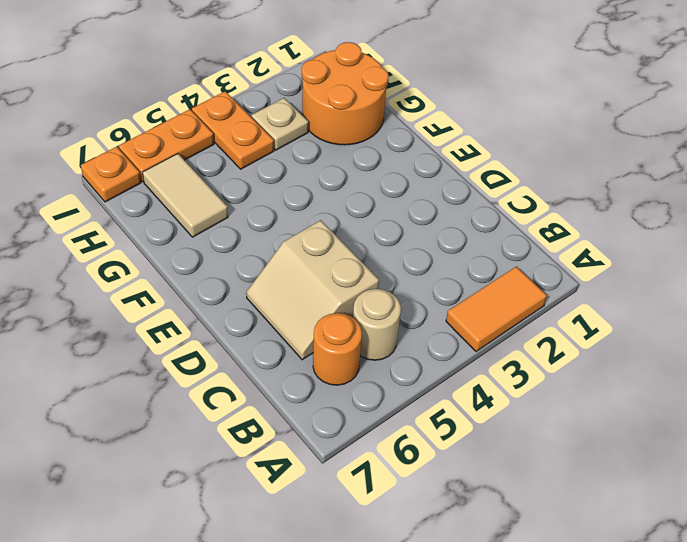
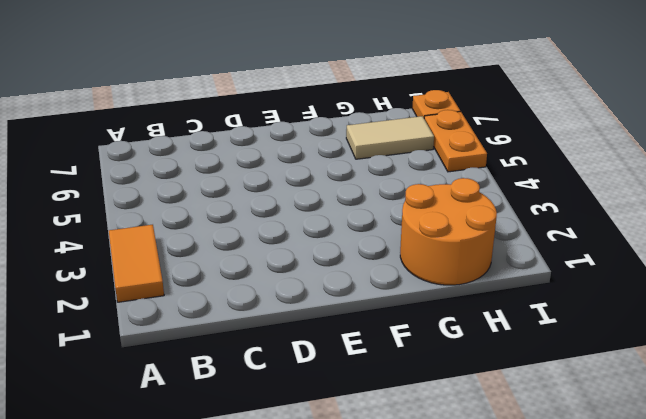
none -> tan 1x1 round brick [353,289,401,360]
none -> orange 1x1 round brick [313,313,362,385]

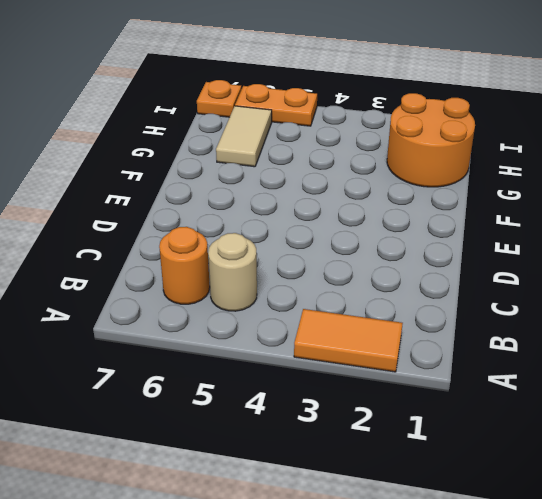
none -> tan 2x2 slope [246,220,379,360]
none -> tan 1x1 plate [251,98,309,150]

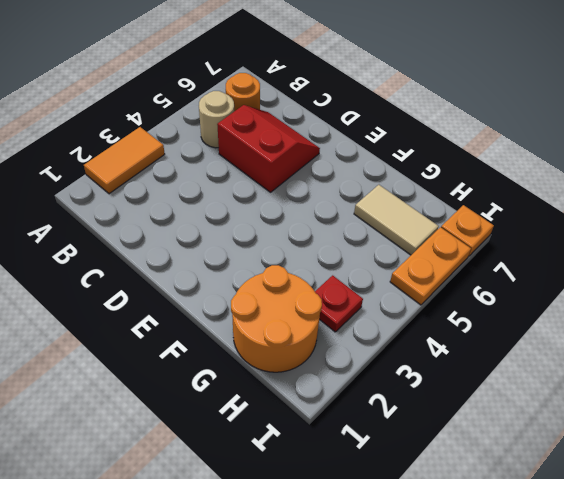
red 2x2 slope [217,105,320,192] -> tan 2x2 slope [246,220,379,360]
red 1x1 plate [315,275,363,332] -> tan 1x1 plate [251,98,309,150]
none -> orange 1x2 plate [192,91,274,169]

